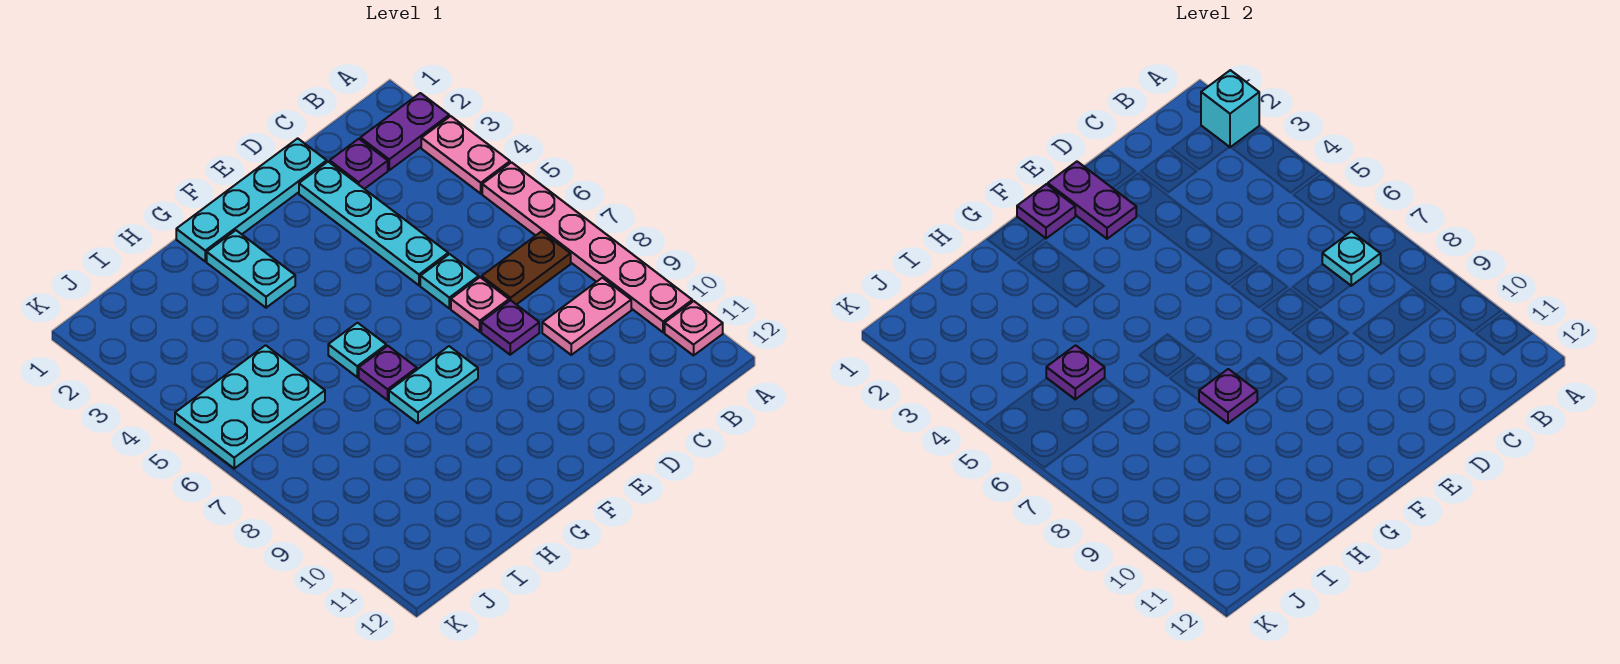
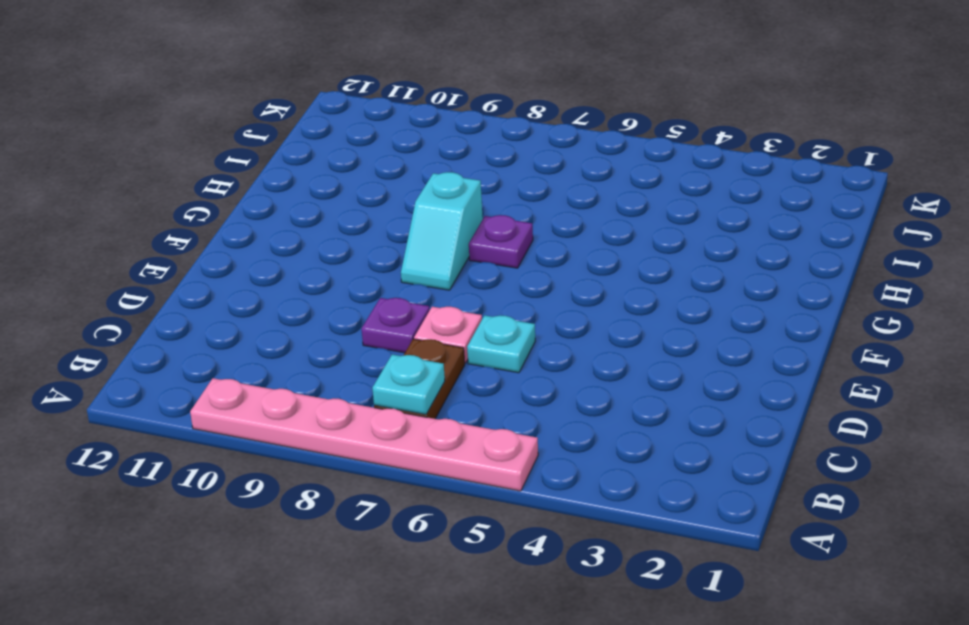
cyan 1x2 slope [401,172,483,290] -> cyan 1x2 plate [389,346,478,423]
none -> purple 1x2 plate [360,93,449,170]
none -> pink 1x2 plate [421,116,510,194]
none -> pink 1x1 plate [665,301,723,355]

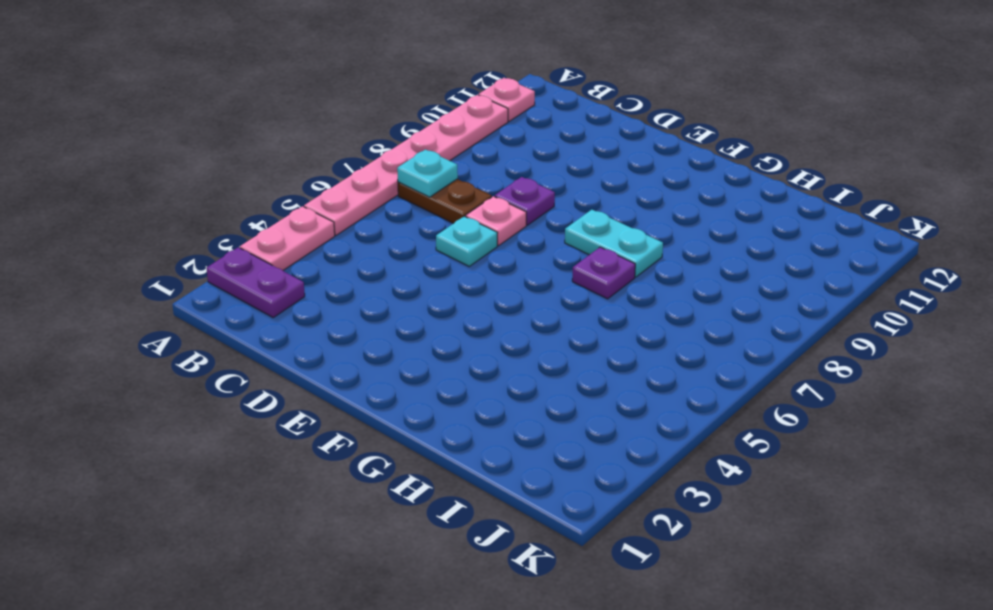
none -> pink 1x2 plate [542,278,631,355]
none -> purple 1x1 plate [330,139,388,189]
none -> cyan 1x4 plate [176,138,327,261]

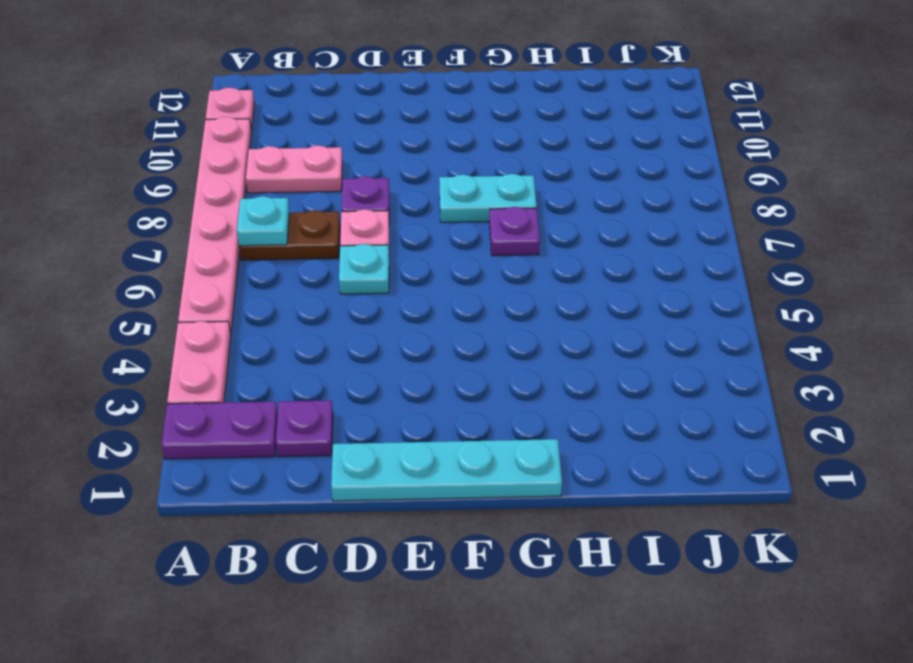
none -> cyan 1x4 plate [299,162,448,285]
none -> cyan 1x2 plate [207,230,295,308]
none -> cyan 1x1 plate [328,323,386,377]

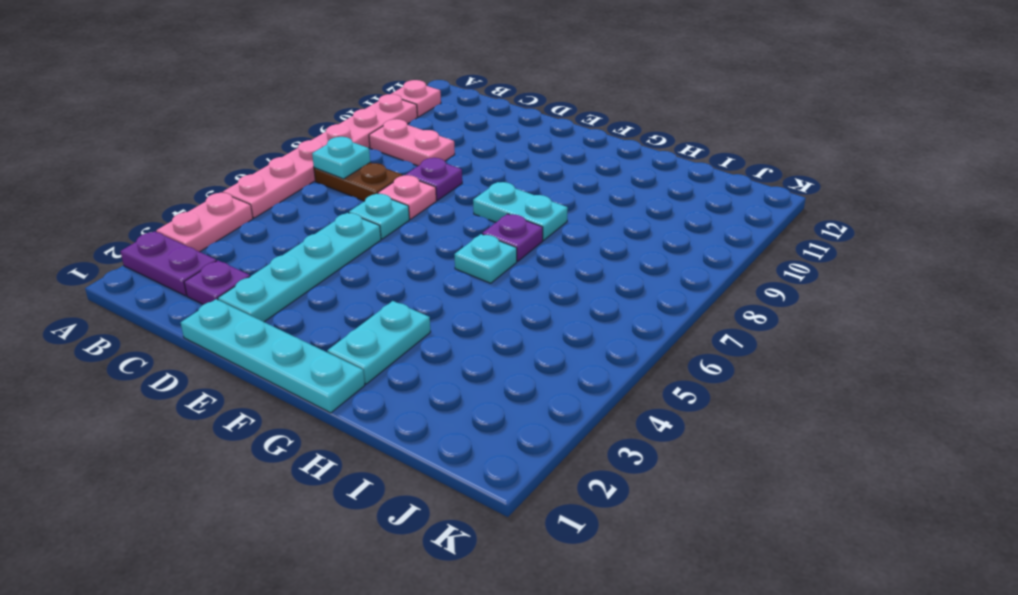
none -> cyan 2x3 plate [175,345,325,468]
none -> cyan 1x1 brick [1201,70,1259,147]
none -> purple 1x2 plate [1048,162,1136,239]

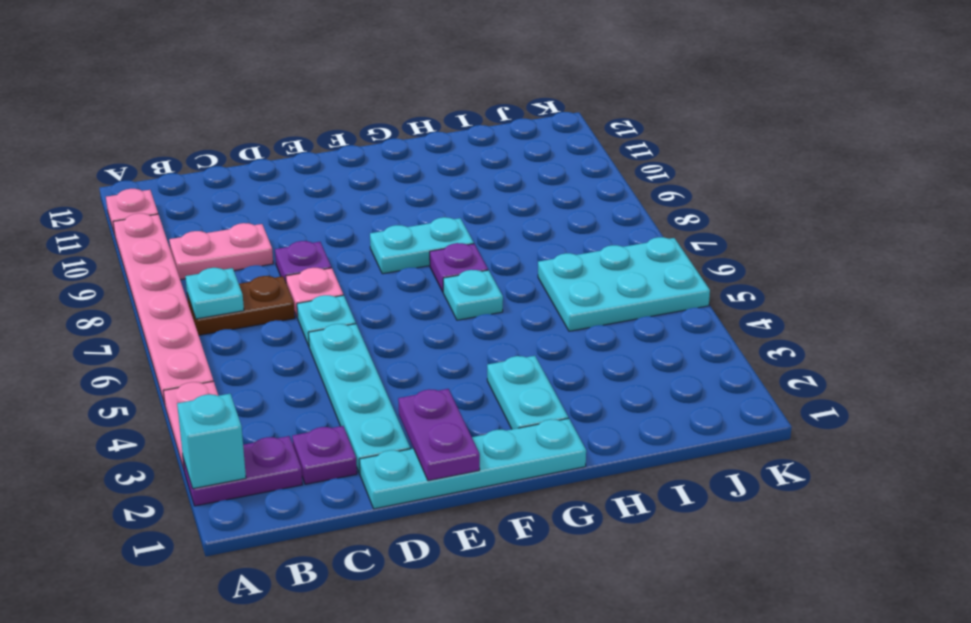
none -> purple 1x1 plate [1017,184,1075,238]
none -> purple 1x1 plate [1199,369,1257,423]
none -> purple 1x1 plate [1046,345,1105,399]

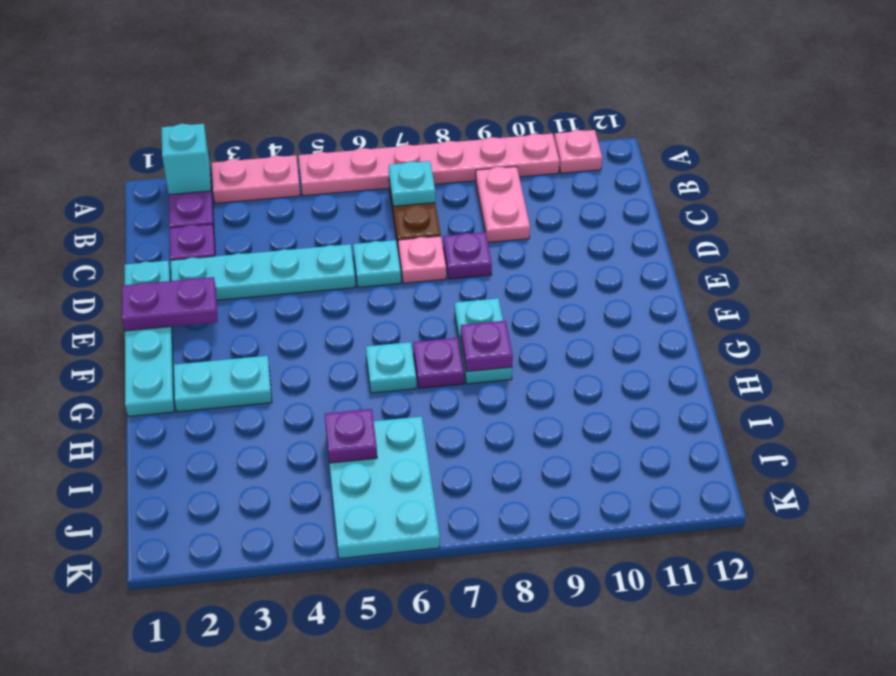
none -> purple 1x1 plate [1017,184,1075,238]

